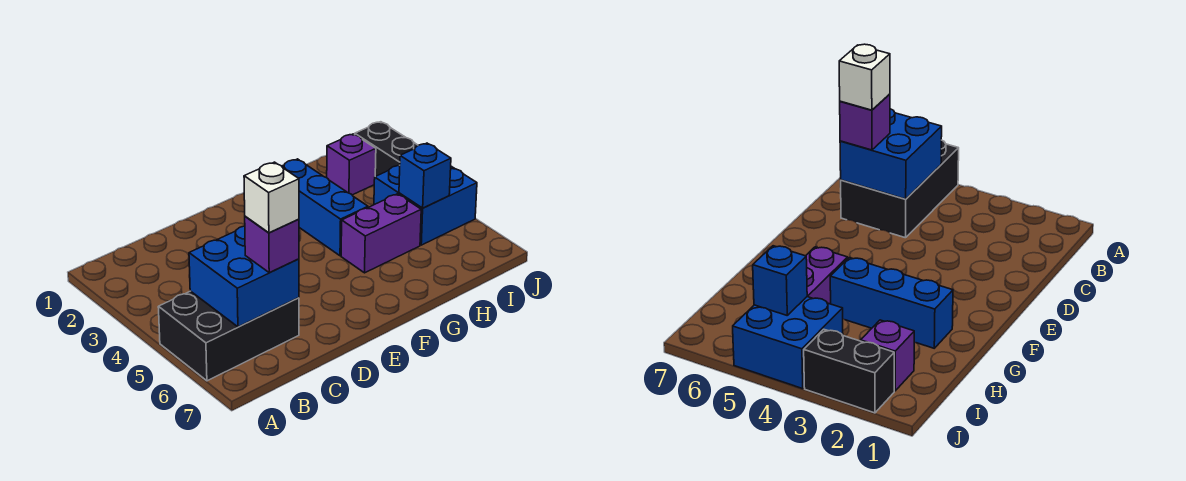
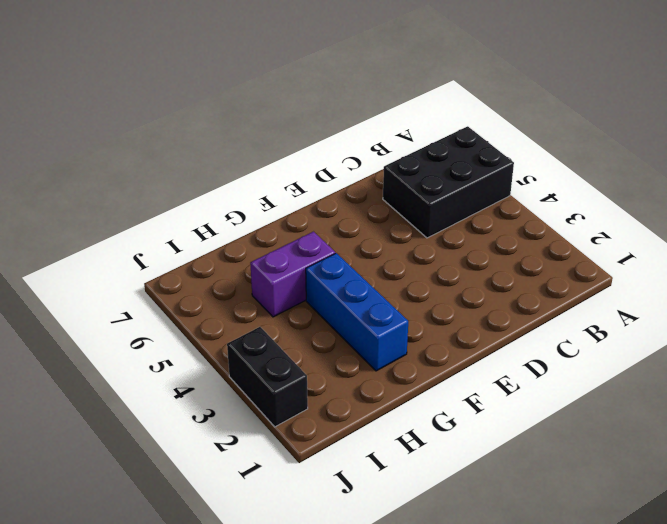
none -> purple 1x1 brick [327,134,376,195]
none -> blue 2x2 brick [374,166,477,245]

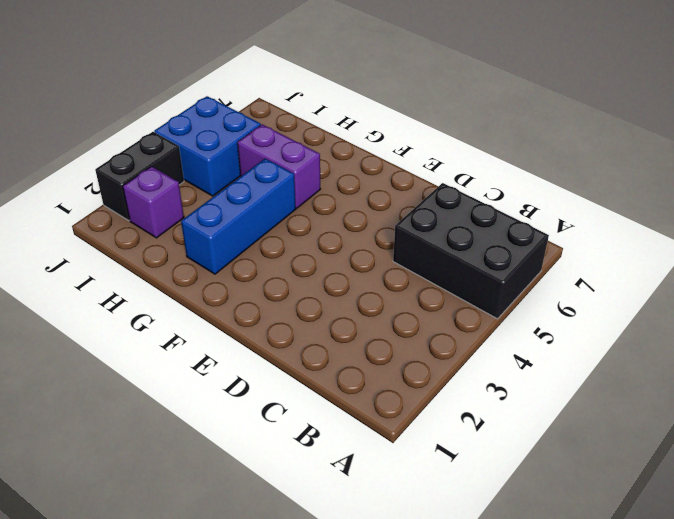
none -> blue 2x2 brick [189,226,299,327]
none -> blue 1x1 brick [399,143,451,208]

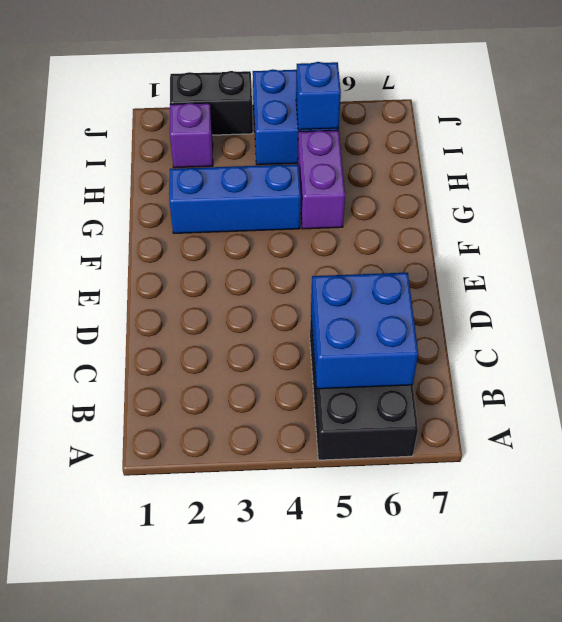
none -> purple 1x1 brick [245,216,299,273]
none -> white 1x1 brick [244,162,299,233]

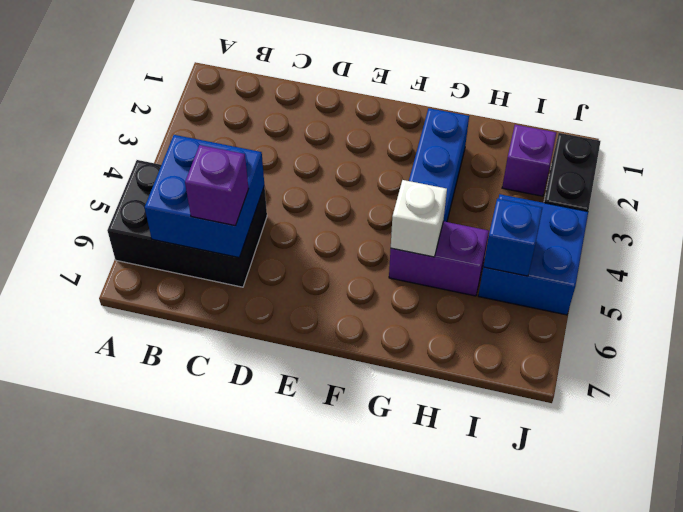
white 1x1 brick [391,180,447,257] -> white 1x1 brick moved to [244,162,299,233]

